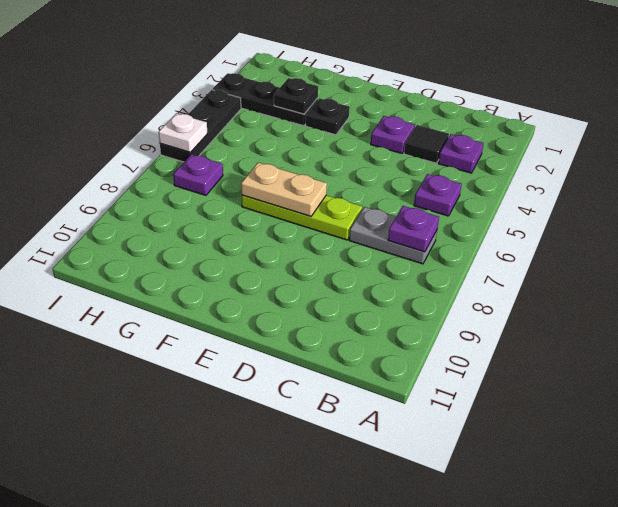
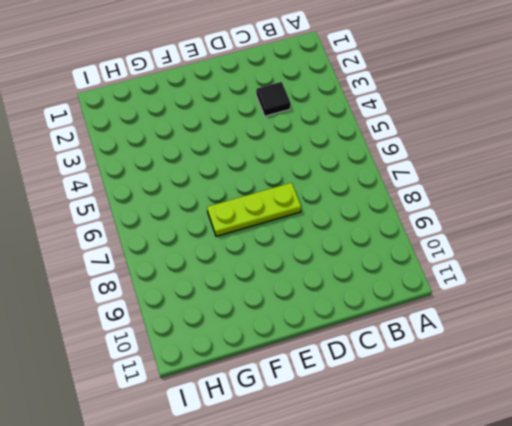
none -> purple 1x1 plate [438,134,483,173]
none -> purple 1x1 plate [414,174,462,216]
none -> grey 1x2 plate [349,207,437,264]

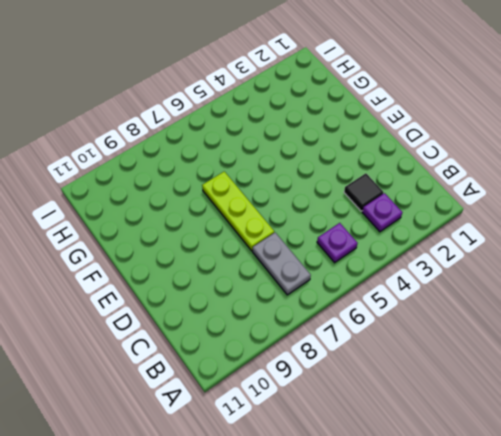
none -> purple 1x1 plate [371,116,415,153]
none -> black 1x1 plate [306,98,350,135]
none -> black 1x3 plate [212,73,318,126]

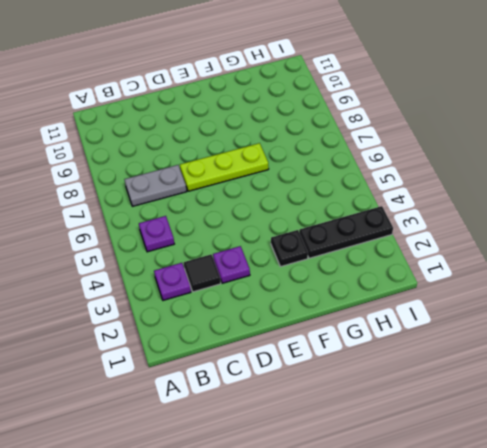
none -> purple 1x1 plate [173,154,223,195]
none -> black 1x3 plate [160,90,241,162]
none -> purple 1x1 plate [388,206,439,252]

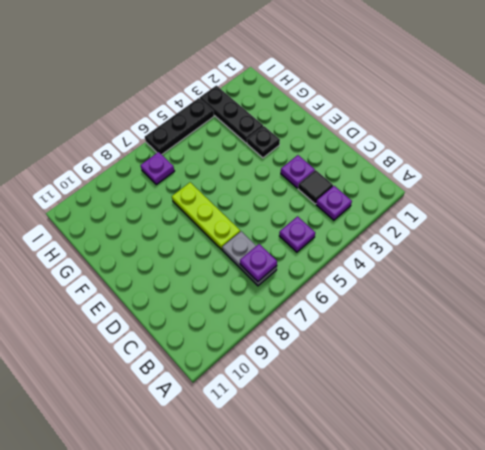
none -> tan 1x2 plate [241,163,327,216]
none -> black 1x1 plate [274,78,318,114]
none -> white 1x1 plate [159,113,207,152]

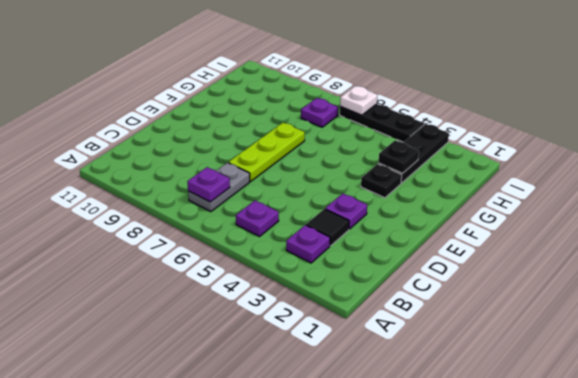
none -> tan 1x2 plate [241,163,327,216]

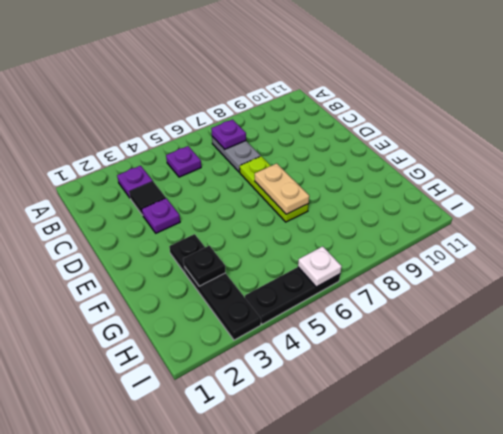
none -> purple 1x1 plate [173,154,223,195]

